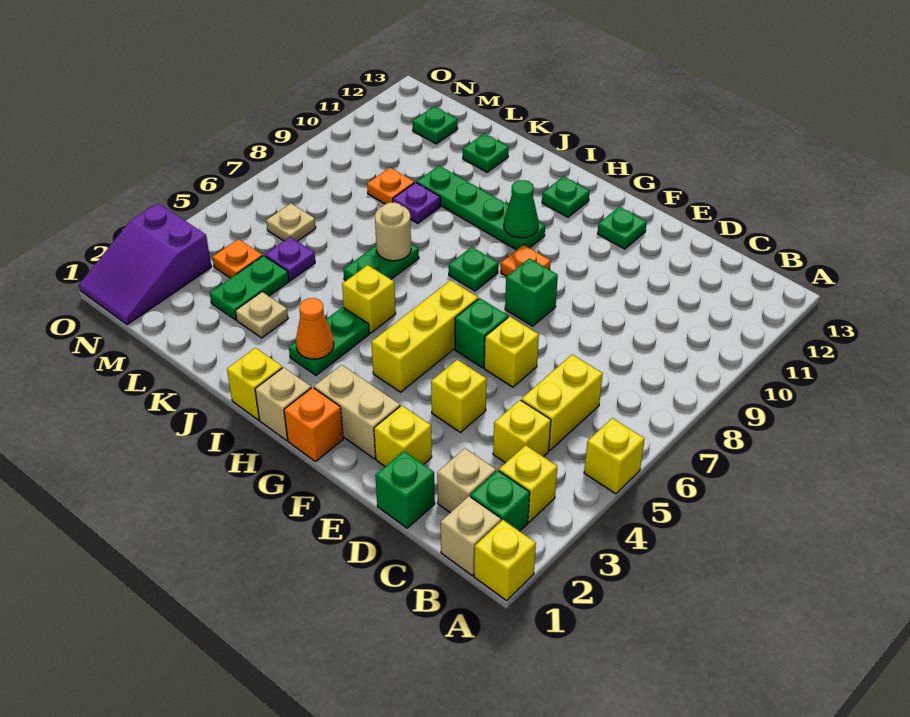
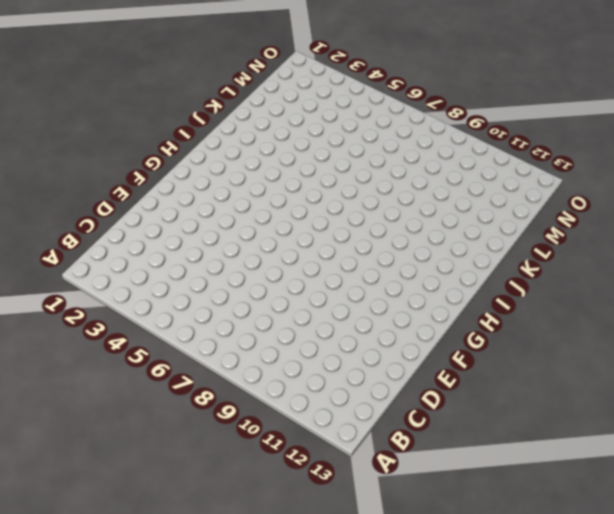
none -> yellow 1x1 brick [474,520,536,600]
none -> yellow 1x1 brick [584,418,645,494]
none -> tan 1x1 brick [441,496,501,576]
none -> green 1x1 brick [470,470,530,531]

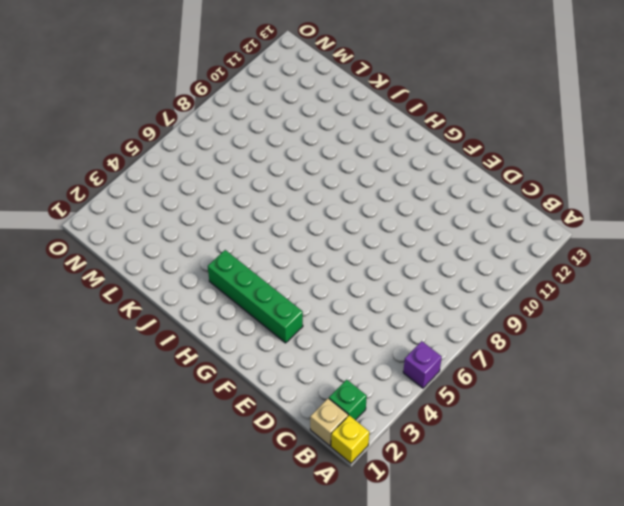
purple 1x1 brick [403,341,442,388] -> yellow 1x1 brick [584,418,645,494]
green 1x4 brick [208,250,303,343] -> green 1x2 plate [289,307,369,375]
none -> yellow 1x1 brick [499,445,557,522]
none -> tan 1x1 brick [437,448,496,513]
none -> yellow 1x1 brick [493,400,551,463]
none -> yellow 1x2 brick [521,355,603,451]

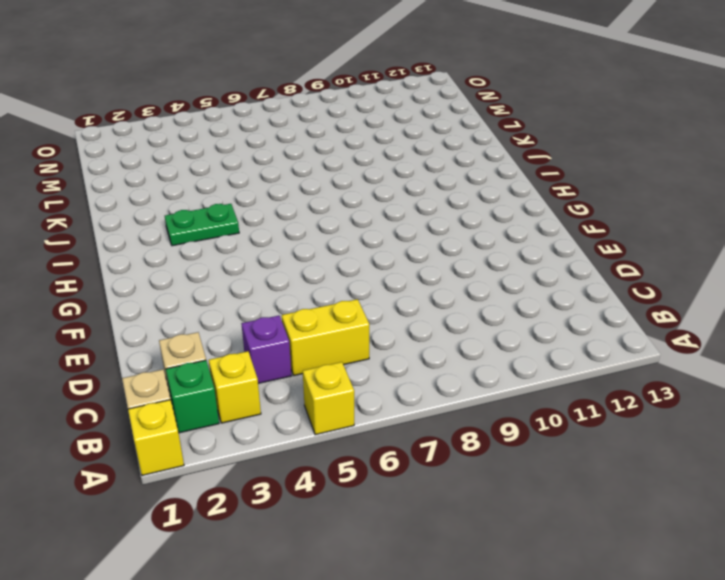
purple 1x1 brick [241,316,291,383] -> yellow 1x1 brick [493,400,551,463]
none -> green 1x1 brick [375,451,435,528]
none -> yellow 1x1 brick [374,405,432,466]
none -> yellow 1x1 brick [431,360,487,432]
none -> yellow 1x1 brick [484,316,539,387]

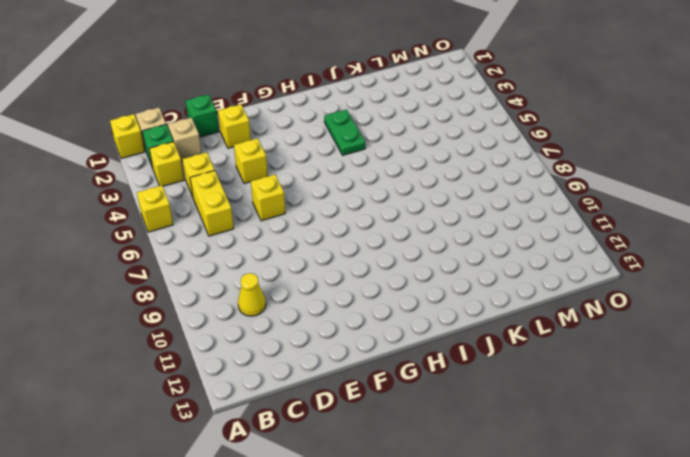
yellow 1x1 cone [238,273,266,316] -> none
none -> tan 1x2 brick [314,365,400,459]
none -> green 1x1 brick [455,298,508,368]
none -> green 1x1 brick [505,258,558,326]
none -> green 1x1 plate [598,207,647,249]

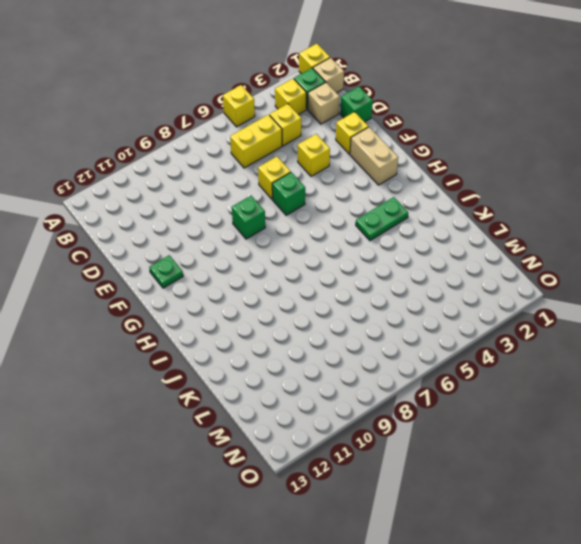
none -> orange 1x1 brick [284,388,343,462]
none -> yellow 1x3 brick [371,280,478,392]
none -> orange 1x1 plate [501,245,551,276]
none -> tan 1x1 brick [255,367,311,440]

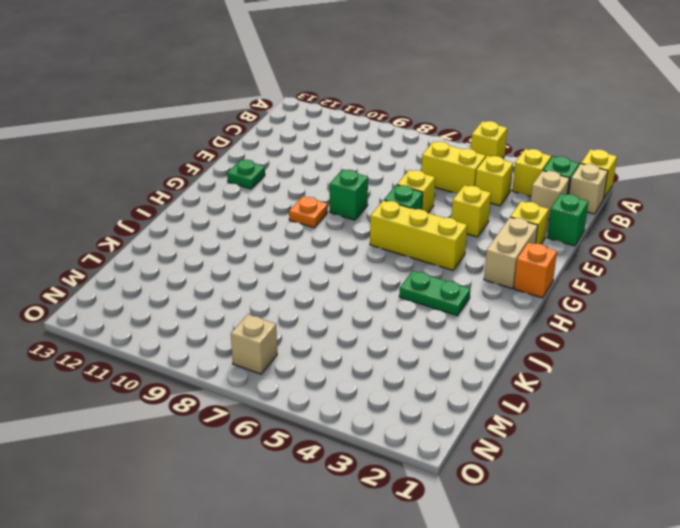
tan 1x1 brick [231,314,277,374] -> tan 1x1 brick moved to [255,367,311,440]
none -> green 1x1 plate [449,247,498,291]
none -> green 1x4 plate [417,166,545,250]
none -> green 1x1 plate [542,177,590,217]
none -> yellow 1x1 brick [227,348,282,420]

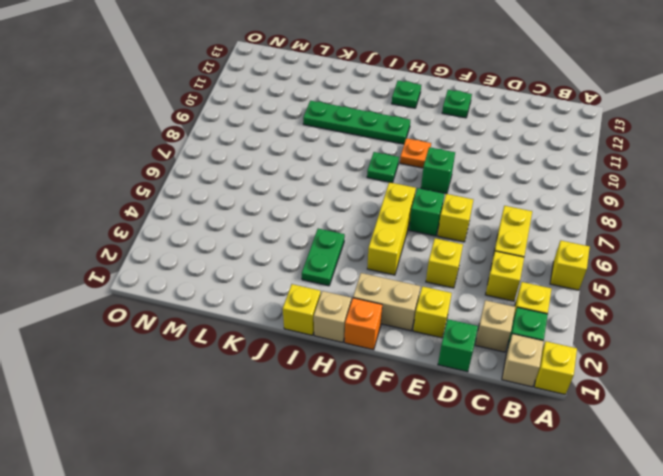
none -> yellow 1x1 brick [342,265,396,333]
none -> green 1x2 plate [343,244,419,281]
none -> tan 1x1 plate [235,292,288,338]
none -> purple 1x1 plate [393,182,440,223]

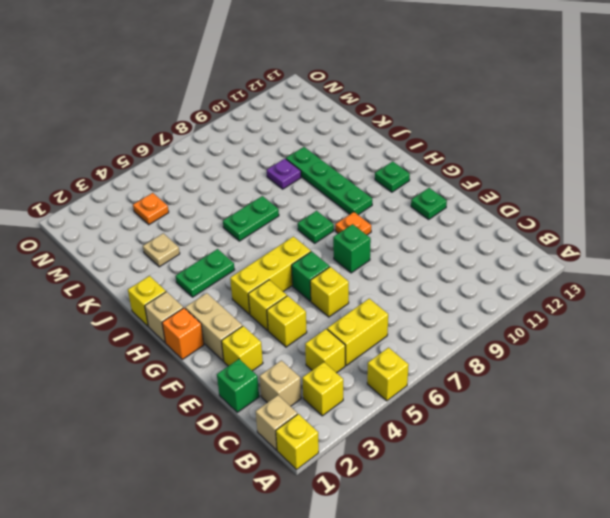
yellow 1x1 brick [248,280,287,330] -> yellow 1x1 brick moved to [342,265,396,333]
none -> green 1x1 brick [470,470,530,531]
none -> green 1x1 plate [463,134,509,172]
none -> green 1x2 plate [210,256,289,320]
none -> purple 1x1 plate [265,237,315,281]

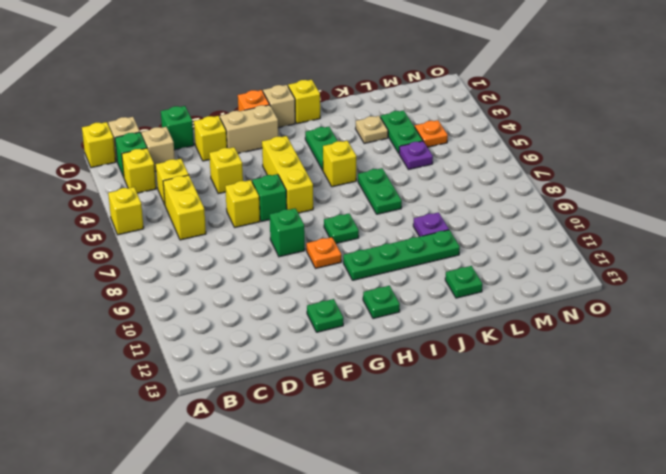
none -> orange 1x1 plate [367,168,414,204]
none -> tan 1x1 plate [266,203,316,241]
none -> green 1x1 plate [413,106,458,144]
none -> purple 2x3 slope [79,203,211,325]

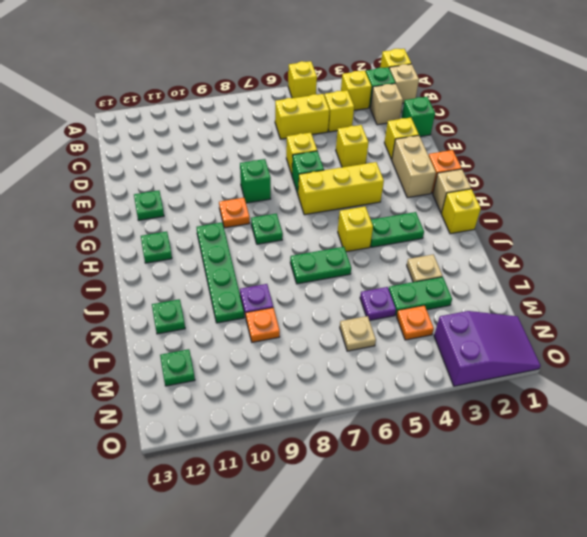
none -> green 1x1 cone [504,180,538,238]
none -> orange 1x1 cone [296,298,334,359]
none -> tan 1x1 round brick [375,202,411,261]

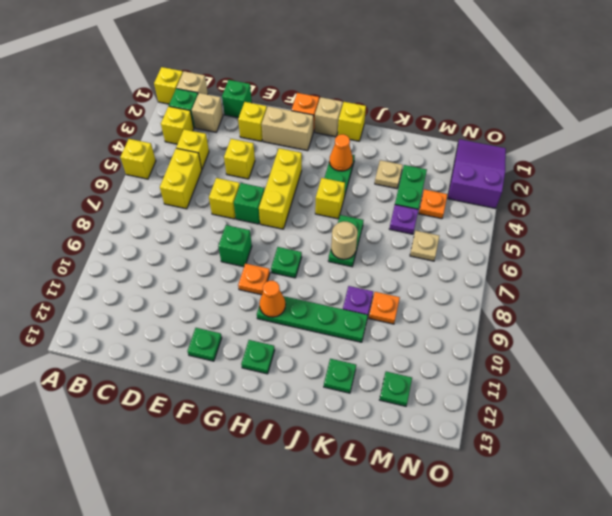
orange 1x1 cone [259,281,286,317] -> green 1x1 cone [504,180,538,238]

